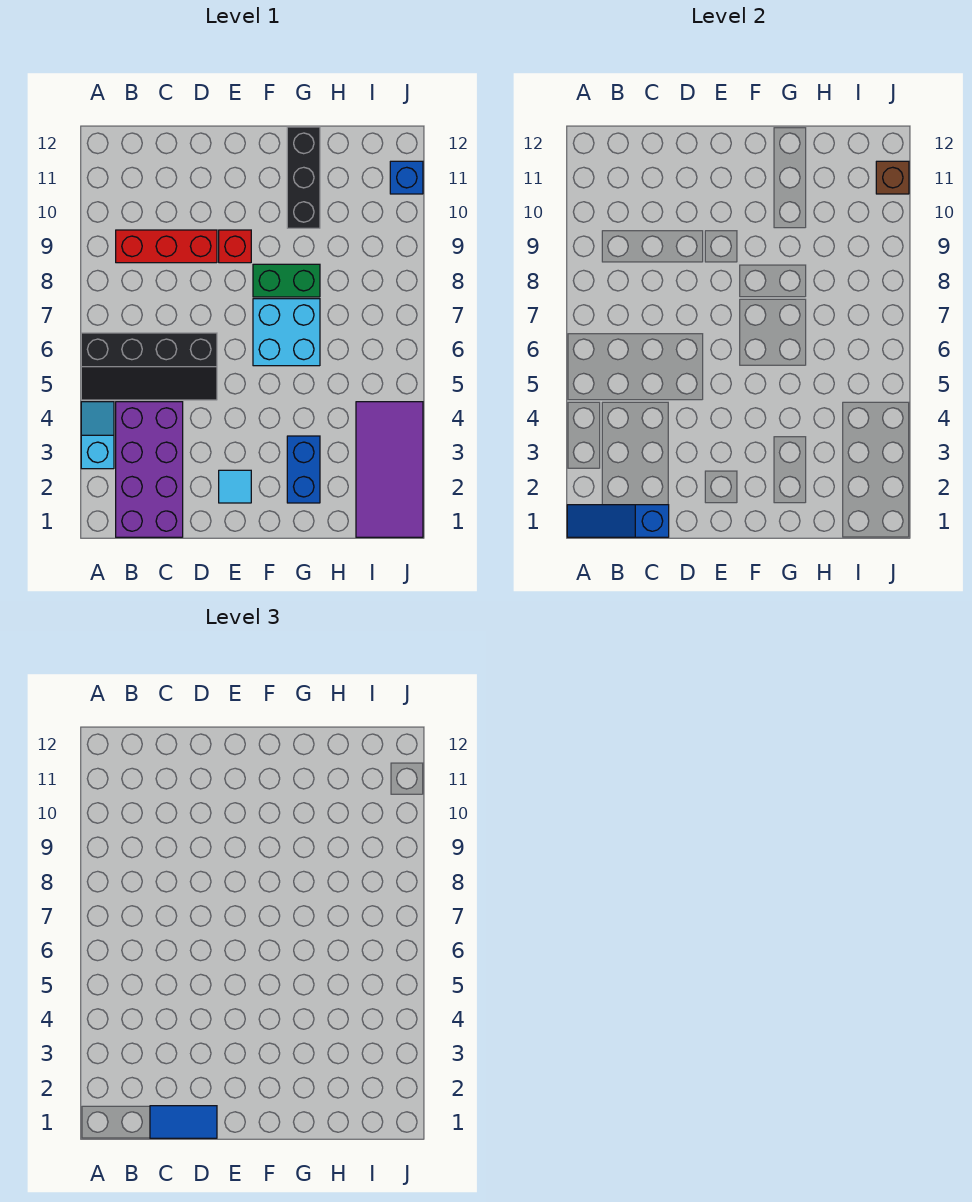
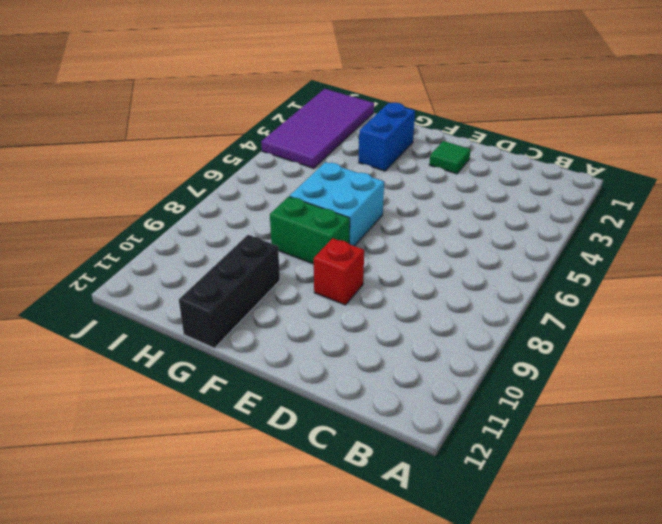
green 1x1 tile [429,141,471,174] -> cyan 1x1 tile [219,470,251,503]
none -> cyan 1x2 slope [81,402,114,469]
none -> black 2x4 slope [81,333,217,400]
none -> purple 2x4 brick [116,402,183,537]

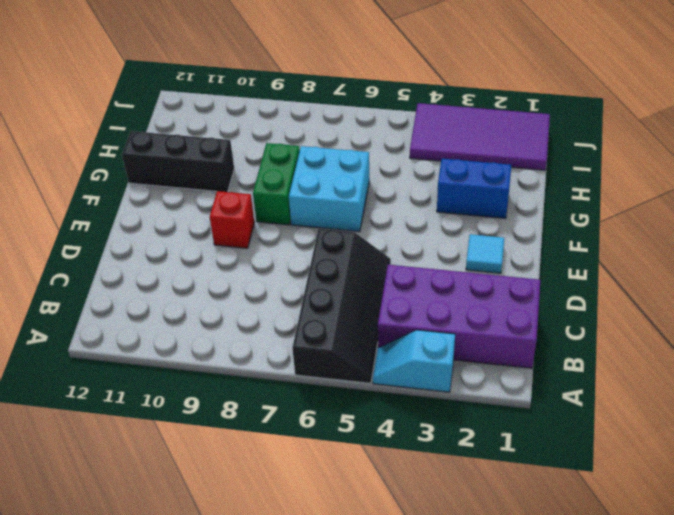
none -> red 1x3 brick [116,230,217,263]
none -> blue 1x1 brick [390,161,423,194]
none -> blue 1x3 slope [567,505,669,537]

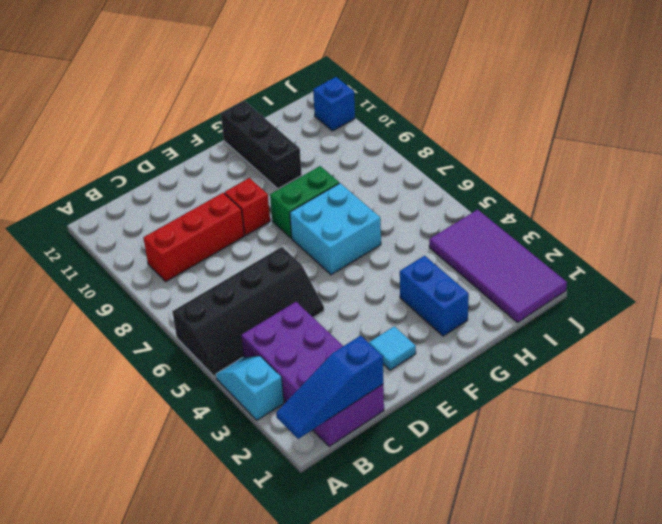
none -> brown 1x1 brick [876,161,909,194]
none -> blue 1x2 tile [150,1106,217,1138]

